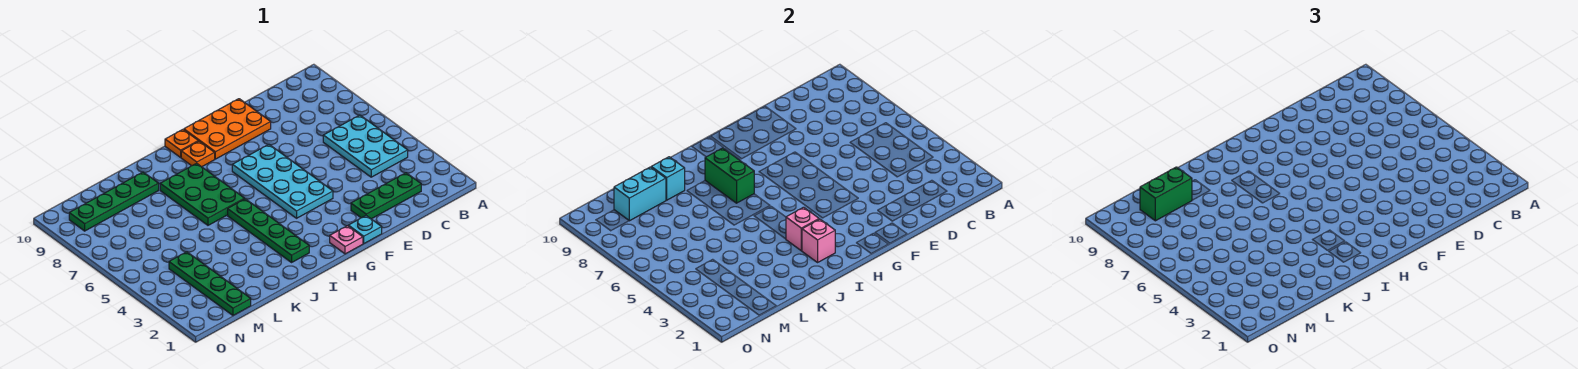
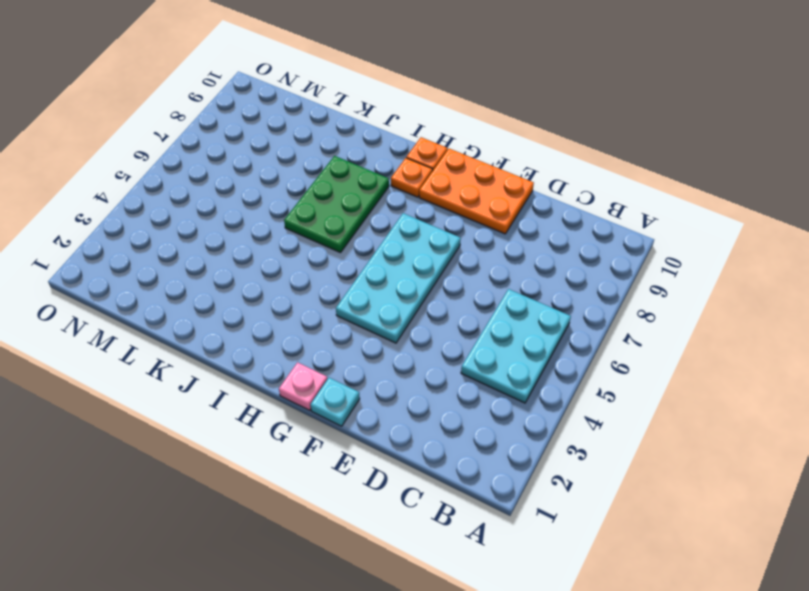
none -> green 1x3 plate [351,173,421,219]
none -> green 1x4 plate [228,199,309,262]
none -> green 1x4 plate [69,172,159,231]

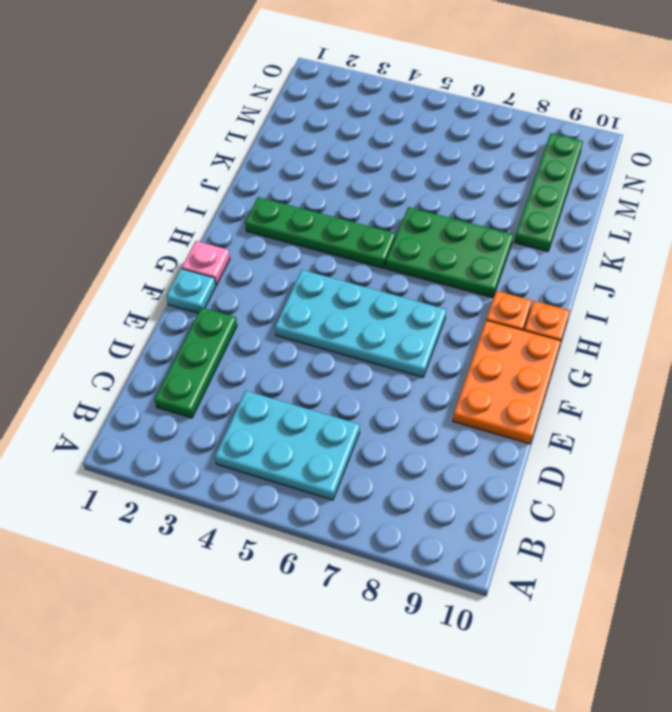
none -> green 1x4 plate [169,252,251,315]
none -> pink 1x1 brick [802,219,835,262]
none -> pink 1x1 brick [786,207,819,251]

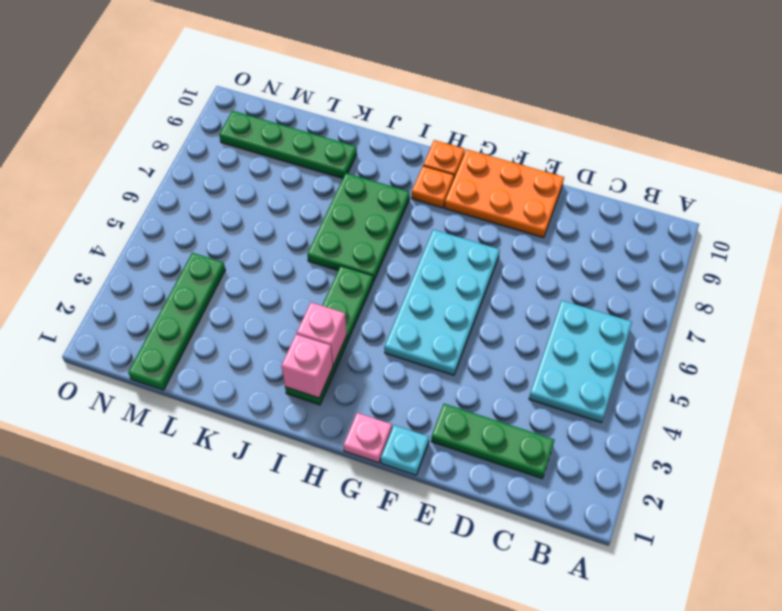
none -> green 1x2 brick [705,148,754,203]
none -> cyan 1x1 brick [651,157,685,200]
none -> cyan 1x2 brick [614,167,666,221]

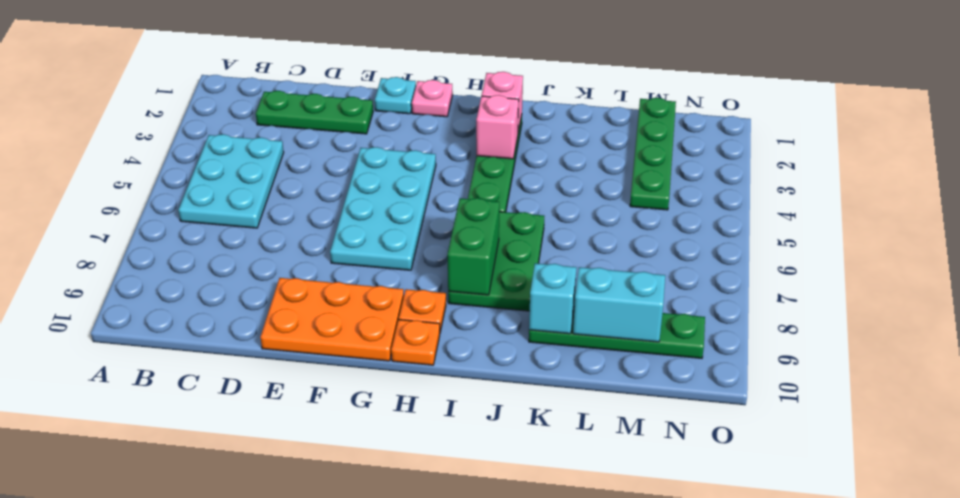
none -> green 1x2 brick [1140,167,1192,221]

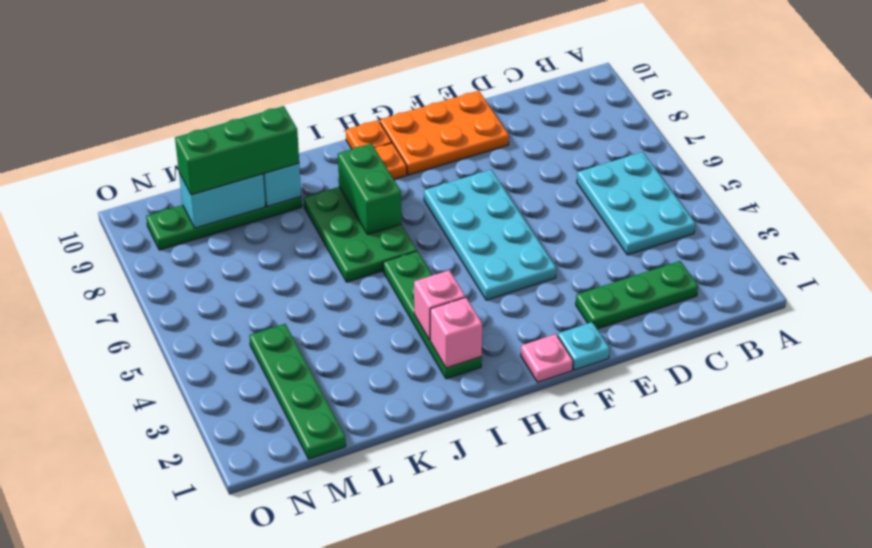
green 1x3 brick [175,106,299,195] -> green 1x2 brick [1140,167,1192,221]

